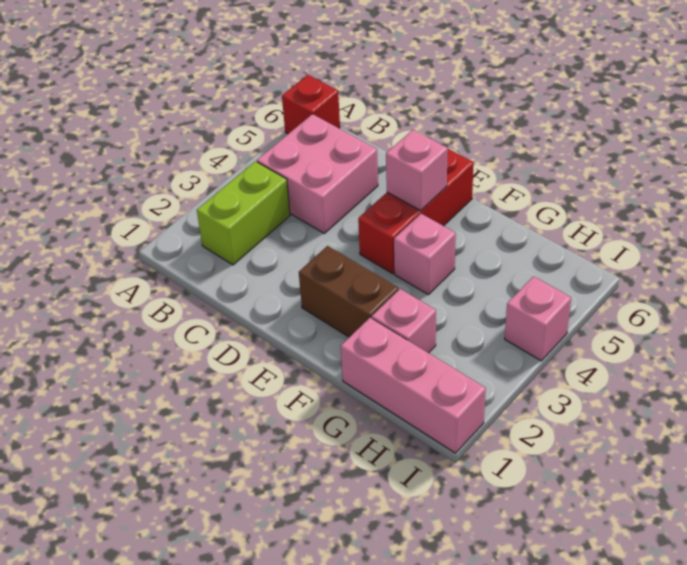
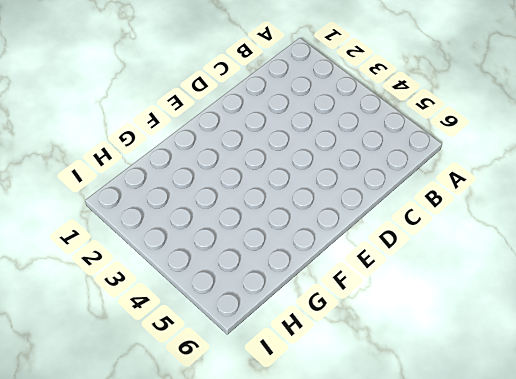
none -> red 1x1 brick [282,75,340,134]
none -> lime 1x2 brick [197,161,290,265]

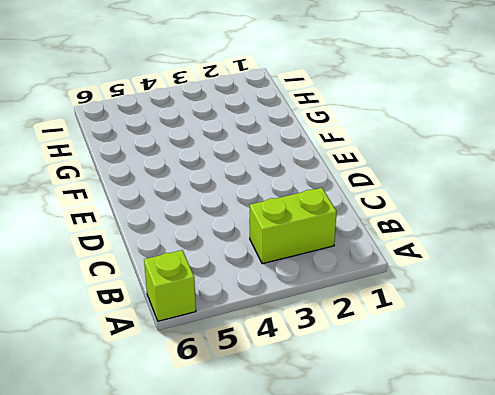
lime 1x1 brick [144,250,196,321] -> red 1x1 brick [282,75,340,134]
none -> pink 2x2 brick [257,114,378,233]
none -> brown 1x2 brick [299,246,398,337]

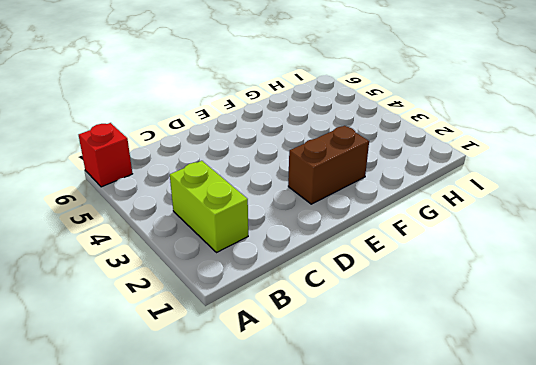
none -> pink 2x2 brick [257,114,378,233]
none -> red 1x3 brick [358,149,474,274]

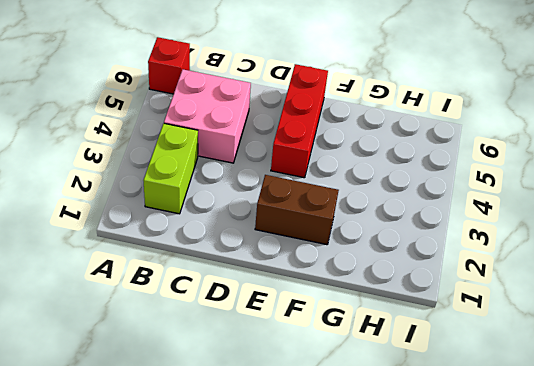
none -> pink 1x1 brick [394,214,456,295]
none -> pink 1x3 brick [341,318,486,453]

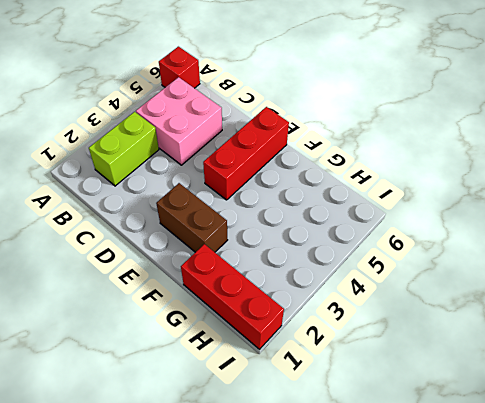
red 1x3 brick [181,244,284,349] -> pink 1x3 brick [341,318,486,453]
none -> pink 1x1 brick [394,214,456,295]
none -> pink 1x1 brick [372,289,436,353]

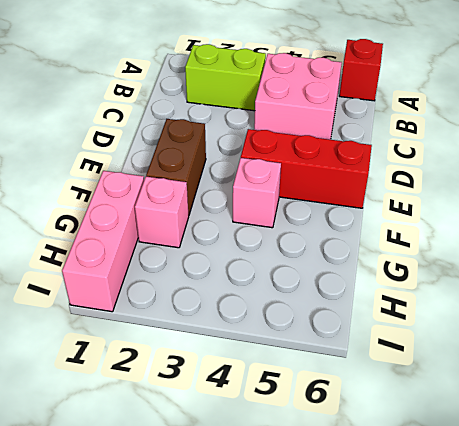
none -> pink 1x1 brick [505,276,571,361]
none -> pink 1x1 brick [386,130,448,211]

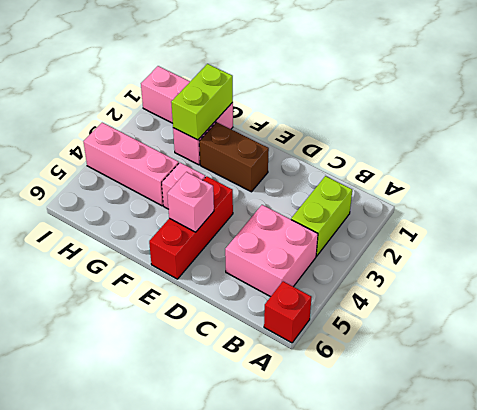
lime 1x2 brick [171,64,233,140] -> none
pink 1x3 brick [83,123,179,206] -> pink 1x1 brick [505,276,571,361]

